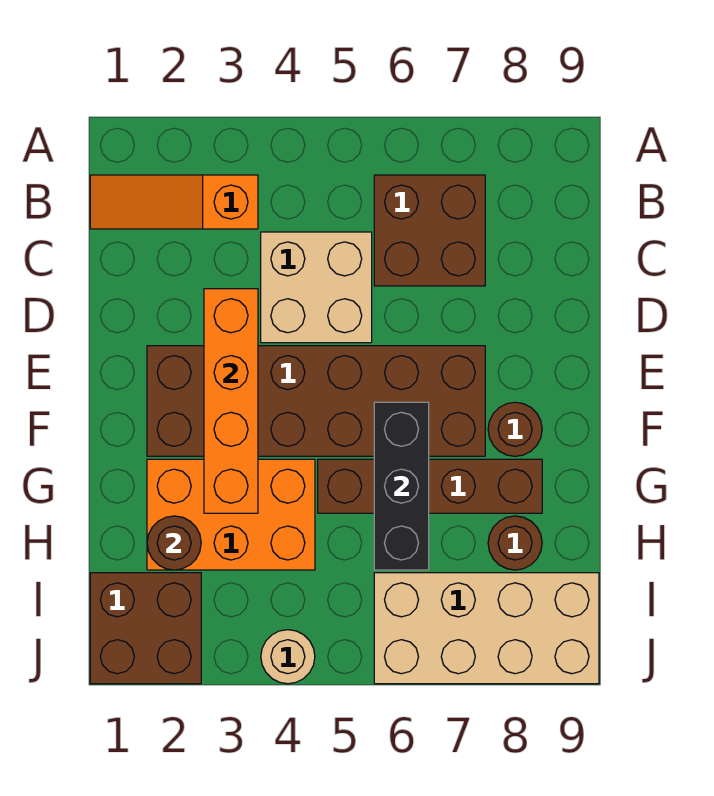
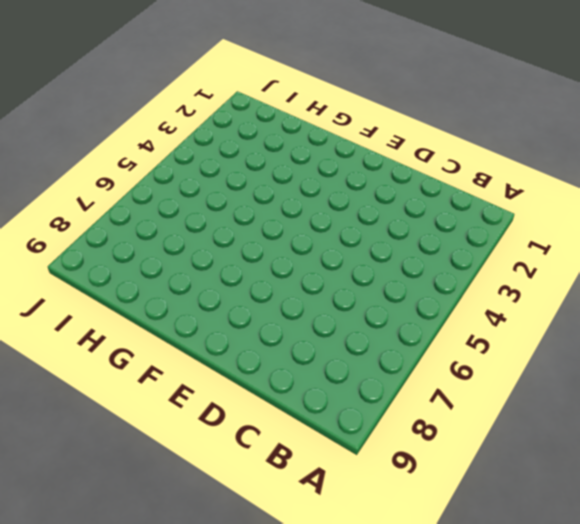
none -> orange 1x3 slope [90,175,258,229]
none -> brown 2x2 brick [374,175,485,286]
none -> tan 2x2 brick [261,232,372,343]

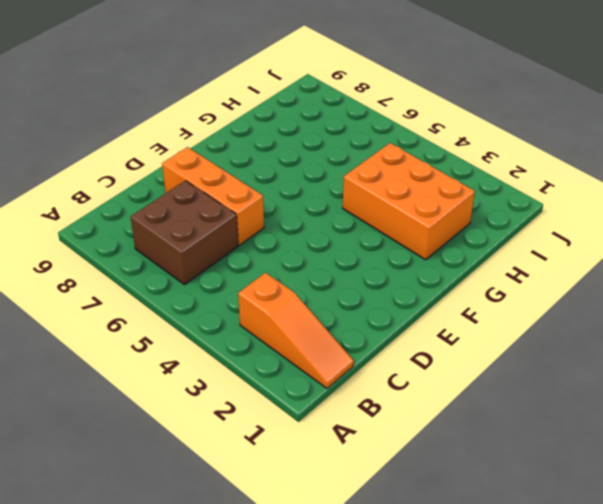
orange 1x3 brick [162,147,264,245] -> none
none -> tan 2x2 brick [261,232,372,343]
none -> brown 2x6 brick [147,346,485,456]
none -> brown 1x1 round brick [488,402,542,456]

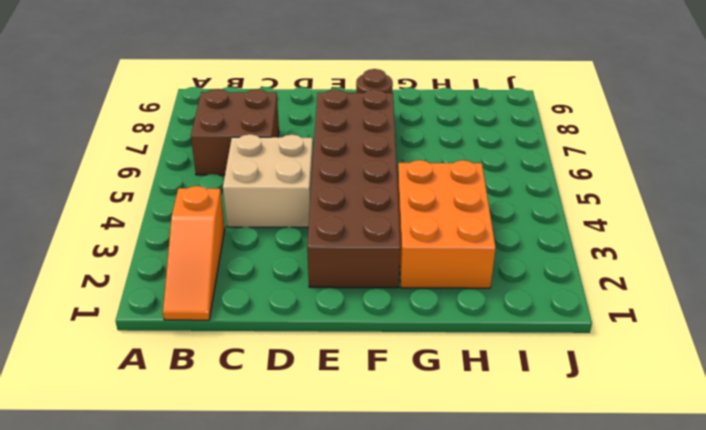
none -> brown 1x4 brick [318,459,542,513]
none -> brown 1x1 round brick [488,516,542,570]
none -> brown 2x2 brick [90,573,201,684]

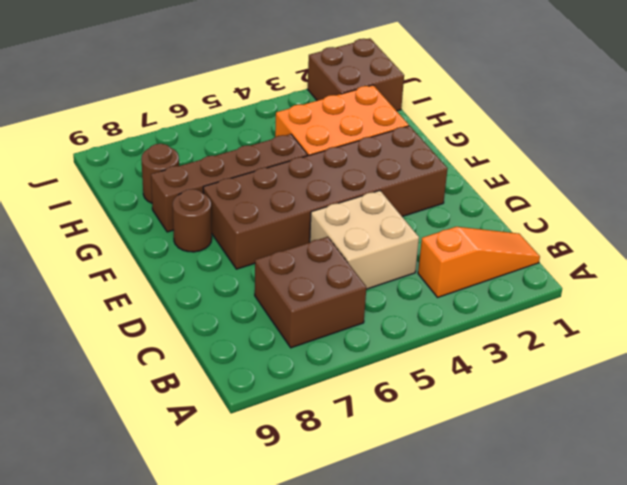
none -> tan 2x4 brick [374,573,599,684]
none -> tan 1x1 round brick [261,630,315,684]
none -> orange 1x4 brick [204,289,258,513]

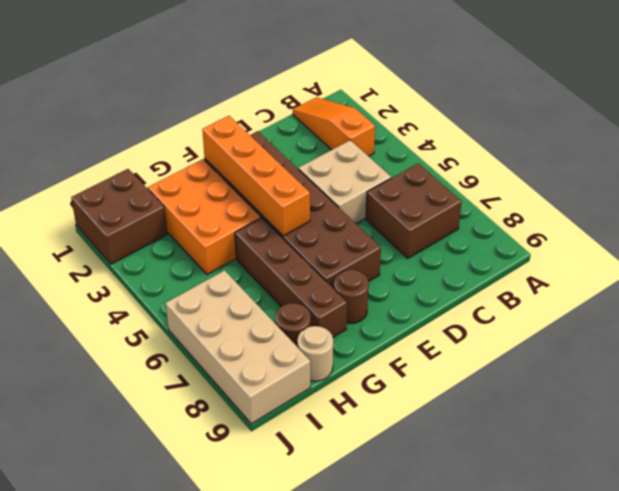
orange 1x4 brick [202,116,310,236] -> orange 1x4 brick turned to [204,289,258,513]
tan 1x1 round brick [298,326,333,381] -> tan 1x1 round brick moved to [261,630,315,684]
none -> black 1x3 brick [374,402,429,570]
none -> brown 1x1 round brick [147,516,201,570]

